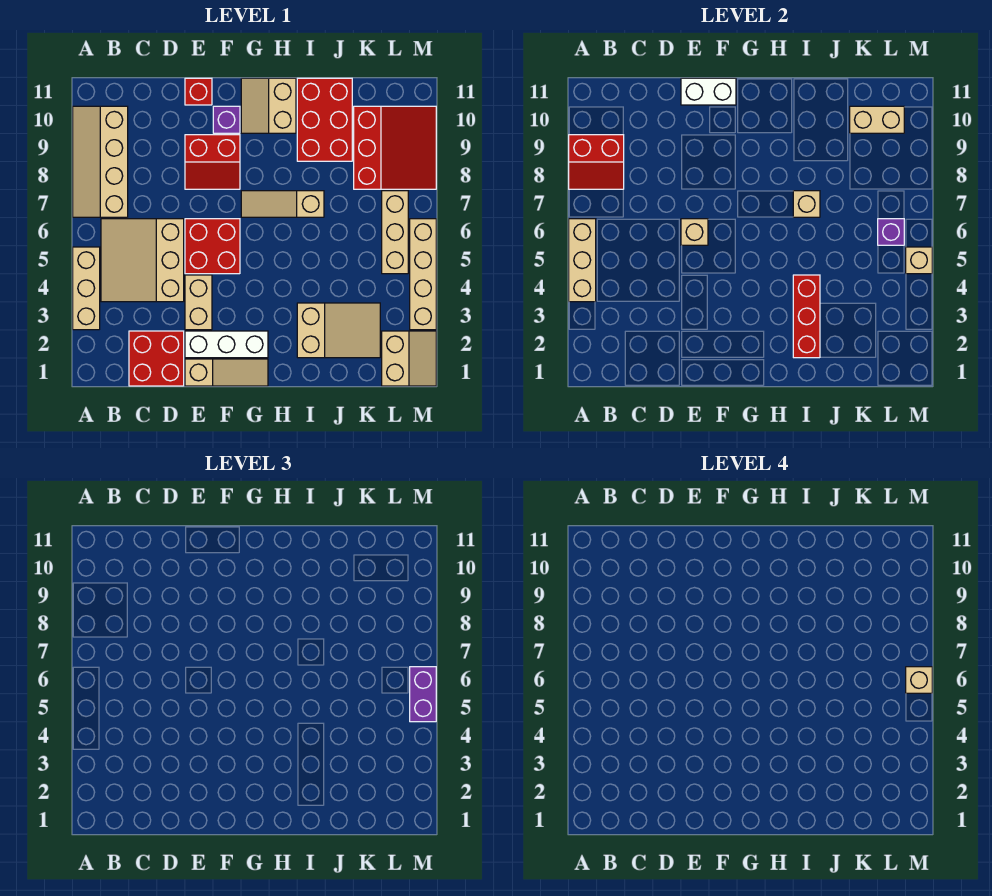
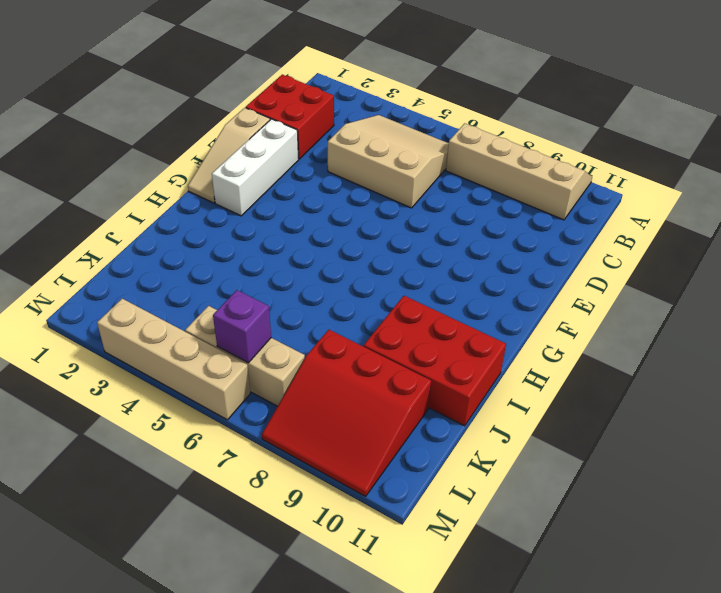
none -> tan 1x3 brick [73,247,100,330]
none -> tan 1x2 brick [185,275,212,330]
none -> red 2x2 brick [185,219,240,274]
none -> red 2x2 slope [185,135,240,189]

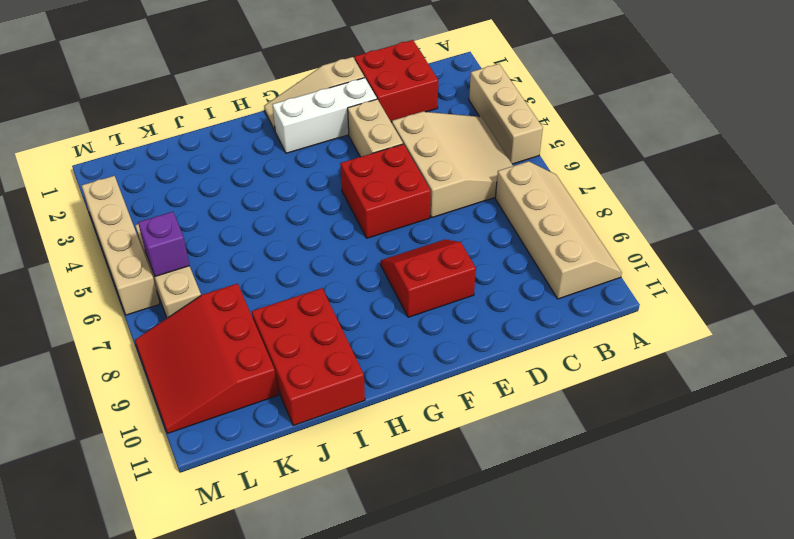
none -> red 1x1 brick [185,78,212,105]
none -> purple 1x1 brick [213,106,240,133]
none -> tan 1x3 slope [241,191,324,217]
none -> tan 2x2 slope [241,78,296,133]

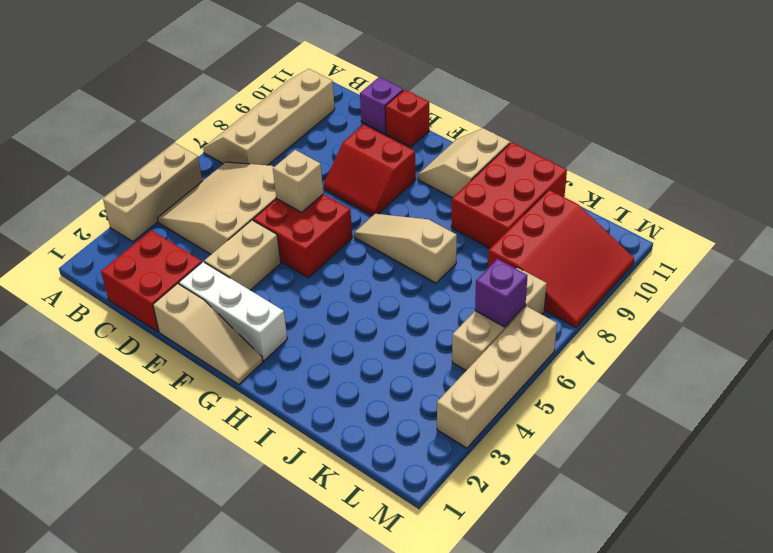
purple 1x1 brick [360,77,403,134] -> purple 1x1 brick moved to [213,106,240,133]
none -> tan 2x3 slope [297,303,380,358]
none -> tan 2x2 slope [382,331,436,386]
none -> tan 1x3 brick [569,219,596,302]
none -> red 2x2 slope [569,135,624,189]

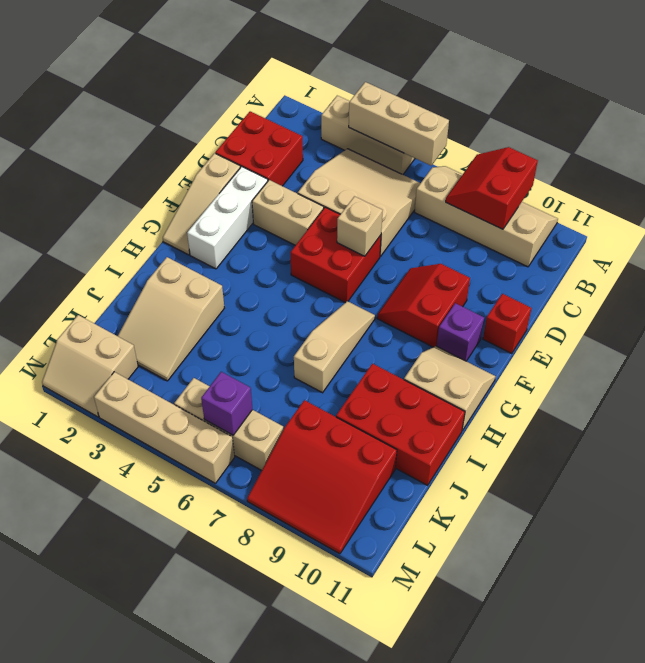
none -> white 1x2 brick [681,78,736,105]
none -> red 1x3 brick [793,275,820,358]
none -> tan 1x1 brick [793,191,820,217]
none -> tan 1x2 brick [850,106,904,133]

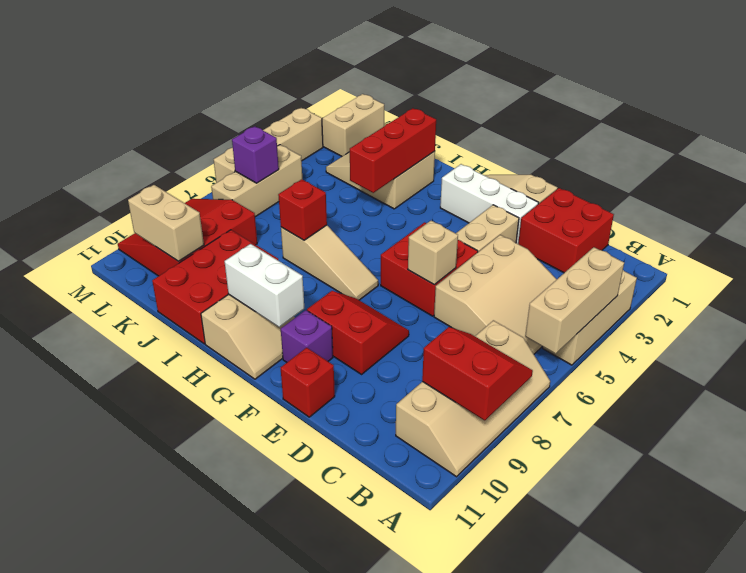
white 1x2 brick [225,244,304,327] -> white 1x2 brick moved to [681,78,736,105]
red 1x1 brick [278,179,327,240] -> tan 1x1 brick [793,191,820,217]
none -> tan 1x1 brick [906,247,932,274]
none -> purple 1x2 brick [410,667,436,722]
none -> tan 1x1 brick [906,667,932,693]

